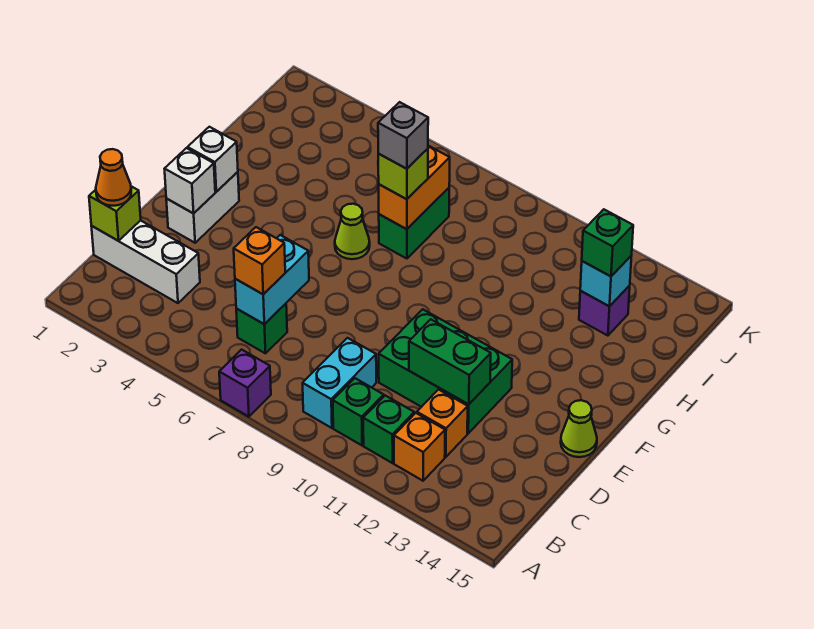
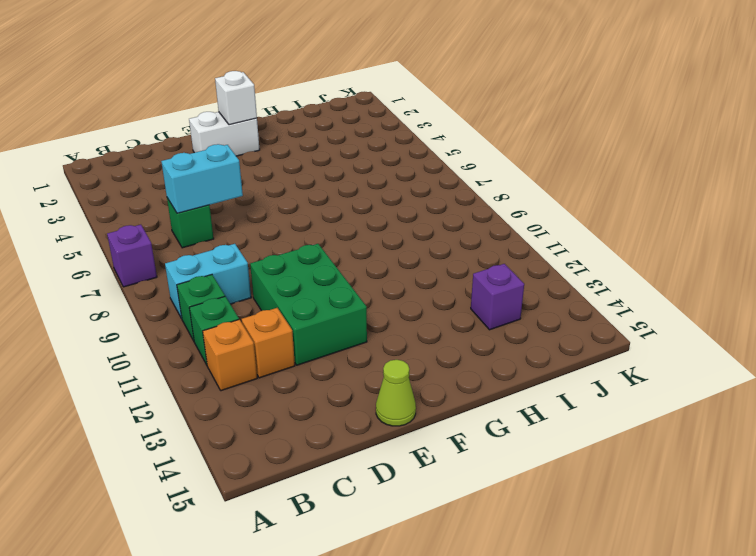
none -> white 1x3 brick [91,220,200,303]
none -> lime 1x1 cone [335,204,370,259]
none -> green 1x2 brick [379,188,449,259]

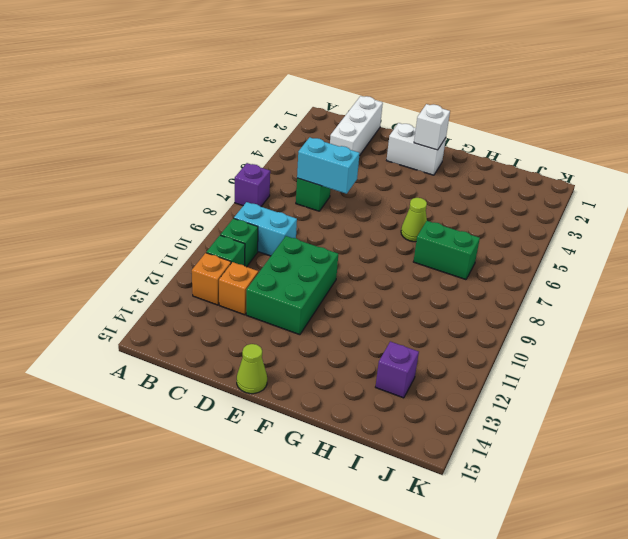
none -> lime 1x1 brick [89,186,141,241]
none -> green 1x2 brick [409,319,491,404]
none -> white 1x1 brick [165,148,215,213]

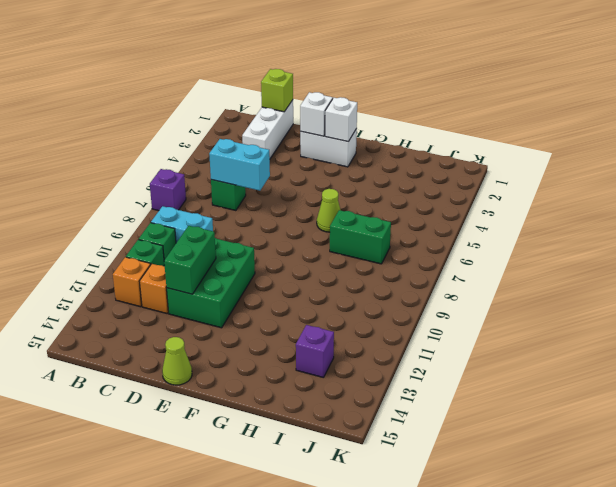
none -> orange 1x2 brick [379,146,450,229]
none -> cyan 1x1 brick [580,255,632,306]
none -> orange 1x1 cone [96,149,131,206]

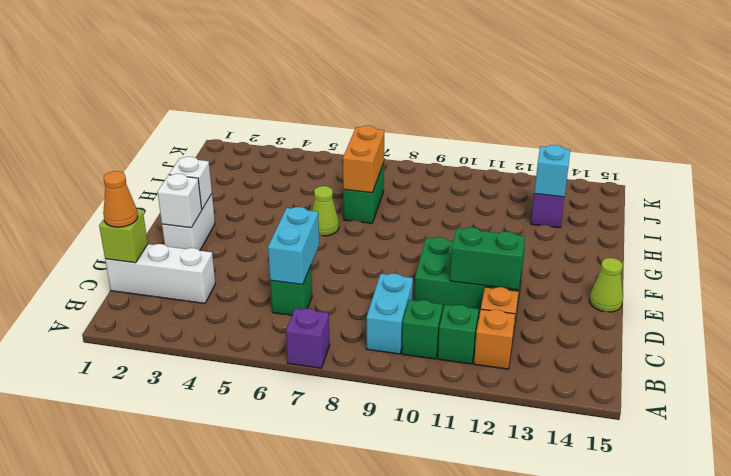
none -> orange 1x1 brick [234,227,285,294]
none -> lime 1x1 brick [378,149,428,199]
none -> green 1x1 brick [582,209,633,276]

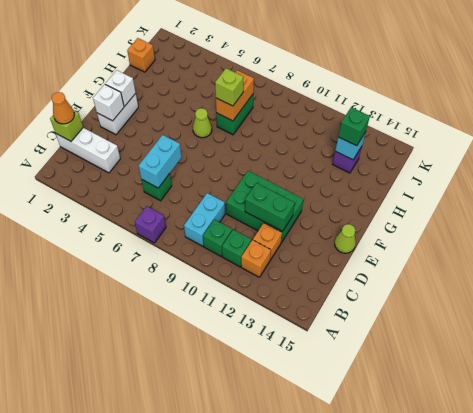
orange 1x1 brick [127,38,155,72] -> orange 1x1 brick moved to [234,227,285,294]
none -> grey 1x1 brick [378,102,428,169]

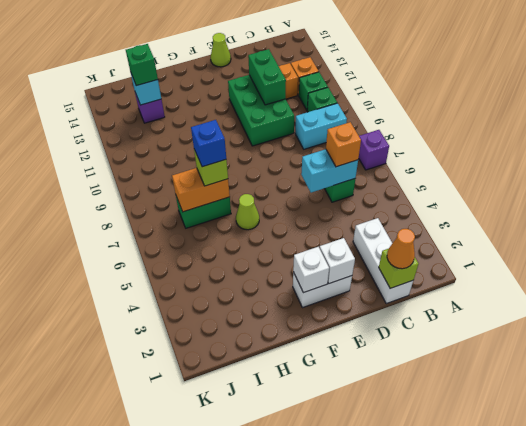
blue 1x1 brick [191,120,226,167] -> grey 1x1 brick [378,102,428,169]

